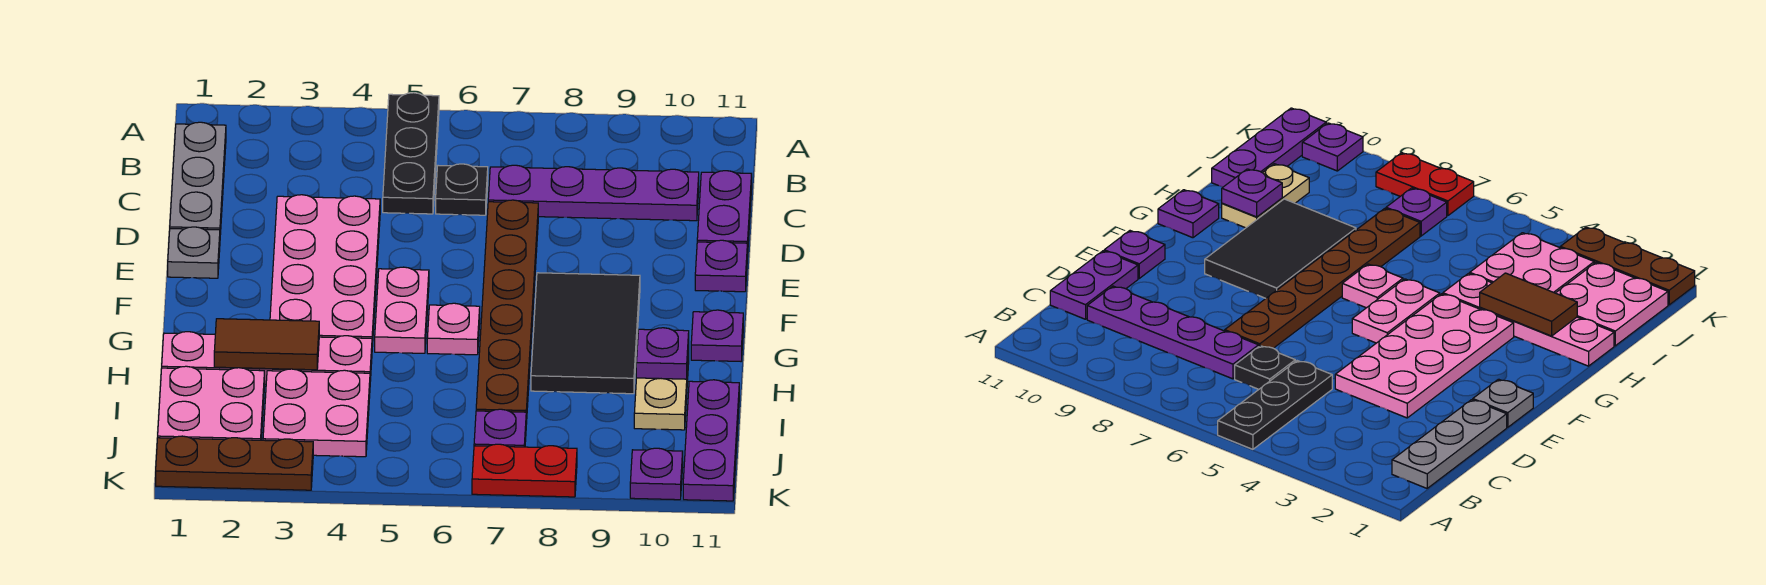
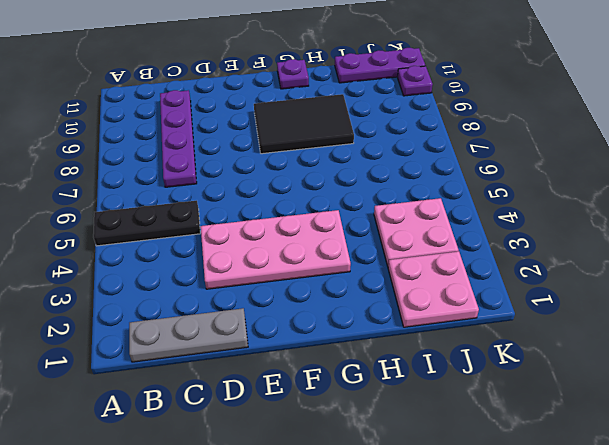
none -> black 1x1 plate [436,164,488,215]
none -> purple 1x2 plate [697,171,752,257]
none -> brown 1x6 plate [476,200,538,424]

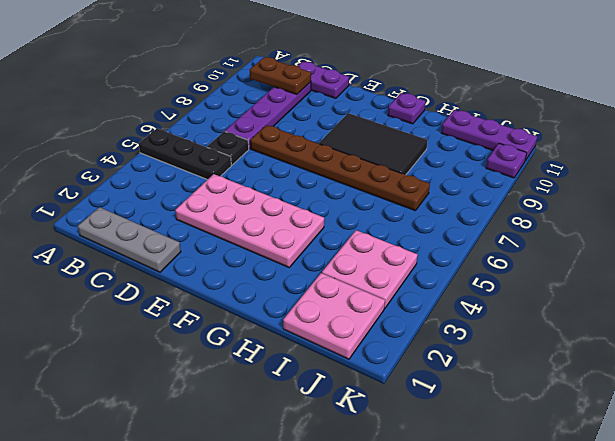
brown 1x2 plate [250,57,311,94] -> none
none -> grey 1x1 plate [168,227,220,278]
none -> purple 1x1 plate [695,240,747,292]
none -> pink 1x2 plate [375,267,429,353]

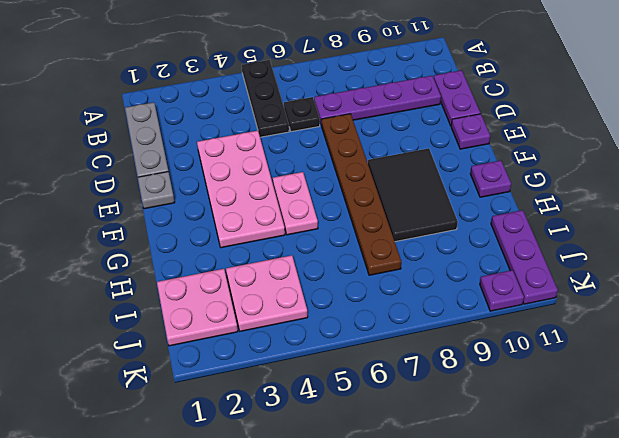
none -> pink 1x1 plate [427,303,480,355]
none -> pink 1x4 plate [162,332,372,384]
none -> tan 1x2 plate [634,349,689,430]

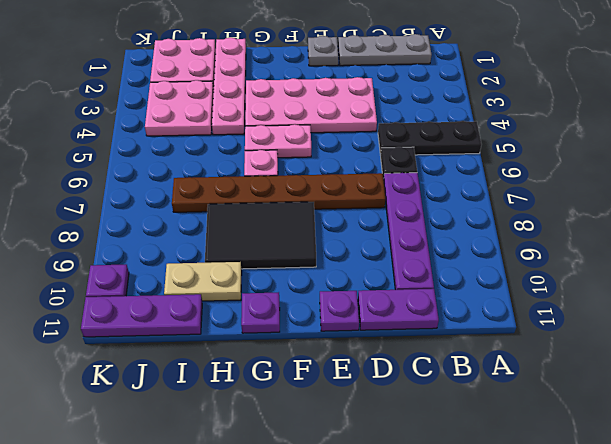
none -> purple 1x1 plate [474,409,526,447]
none -> brown 1x3 plate [156,436,313,490]
none -> red 1x2 plate [472,444,577,497]

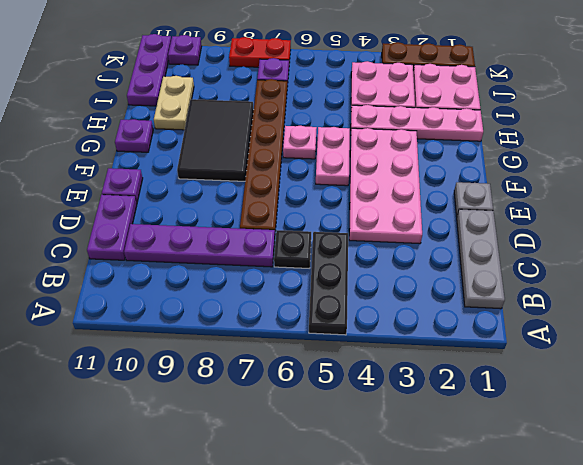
none -> brown 1x2 tile [214,319,319,370]
none -> purple 1x1 plate [636,328,689,379]

